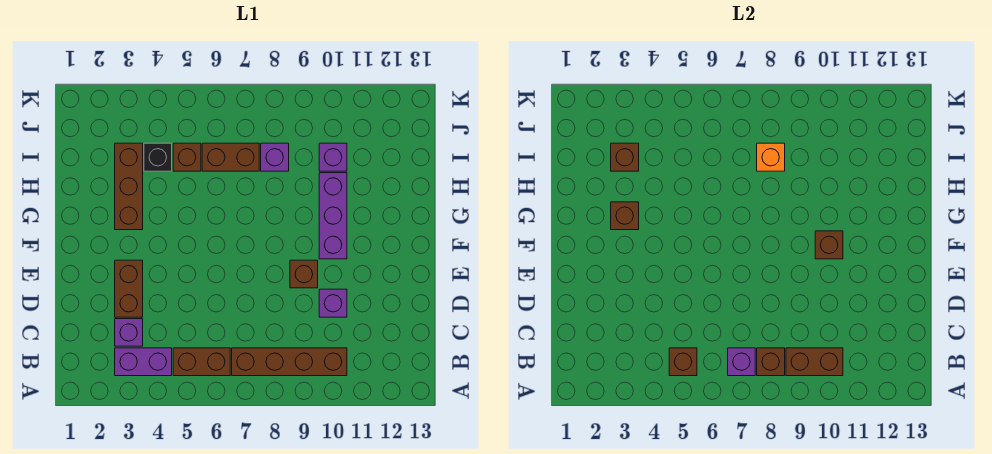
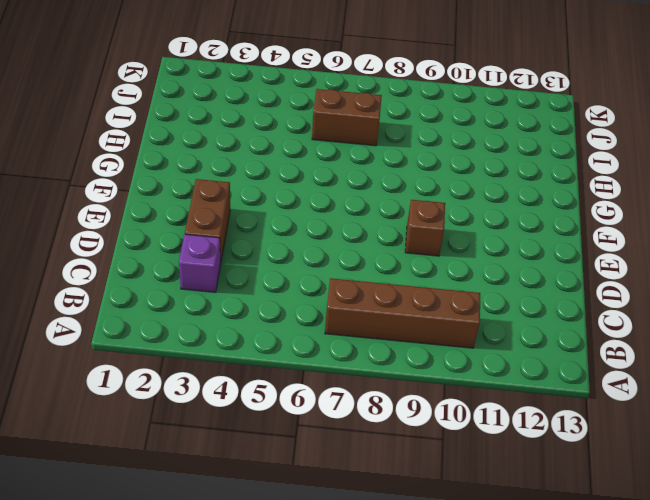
none -> purple 1x2 brick [115,348,172,376]
none -> brown 1x2 brick [173,348,230,376]
none -> purple 1x1 brick [319,289,347,317]

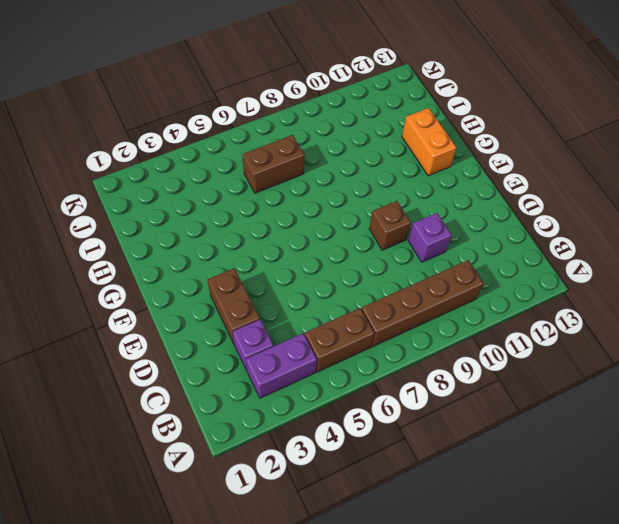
orange 1x2 brick [402,108,456,176] -> none
none -> purple 1x3 brick [319,173,347,259]
none -> brown 1x3 brick [115,143,143,230]
none -> black 1x1 brick [144,143,172,171]

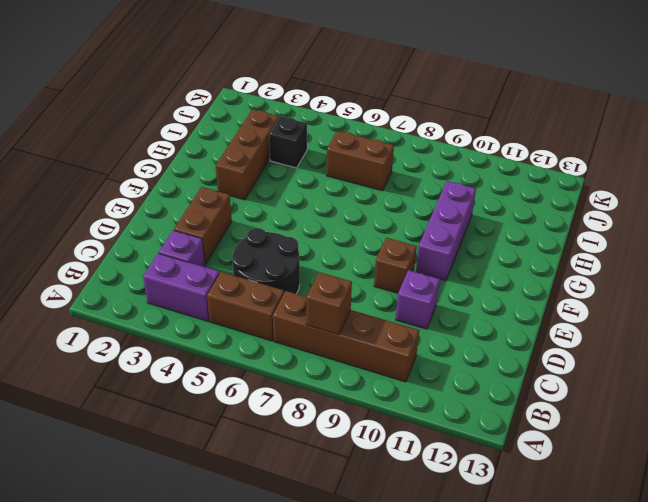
black 2x2 round brick [232,228,300,294] -> none
none -> brown 1x1 brick [173,143,201,171]
none -> purple 1x1 brick [261,143,289,171]
none -> purple 1x1 brick [319,143,347,171]

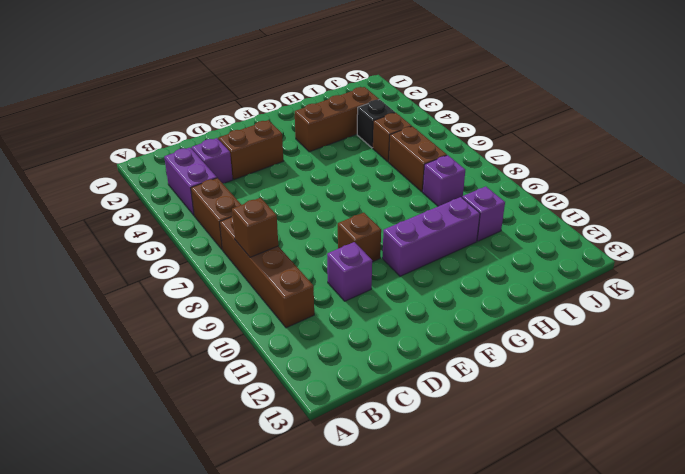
none -> brown 1x1 brick [669,348,697,376]
none -> purple 1x1 brick [728,348,755,376]
none -> brown 1x2 brick [786,348,843,376]

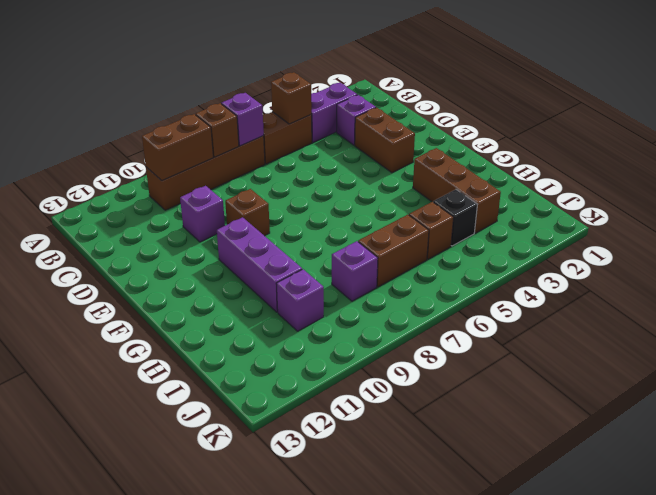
none -> brown 1x1 brick [815,231,843,259]
none -> brown 1x1 brick [611,202,639,230]
none -> brown 1x1 brick [611,143,639,171]

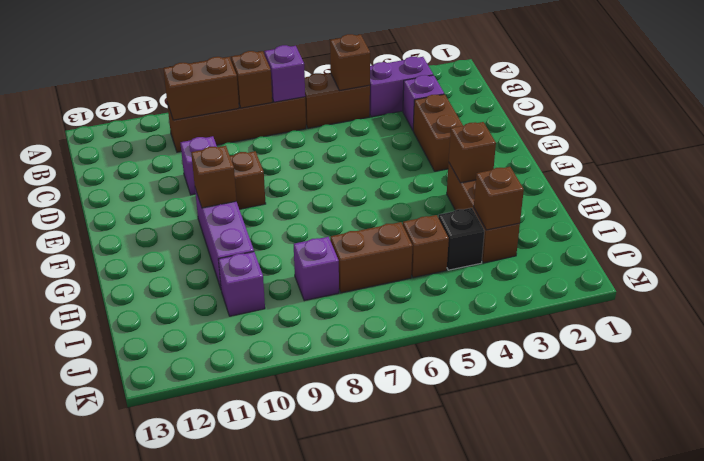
none -> orange 1x1 brick [757,143,785,171]

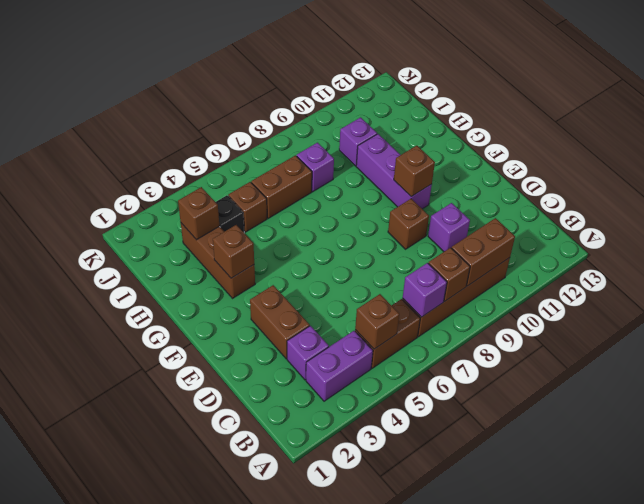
none -> orange 1x1 brick [757,143,785,171]

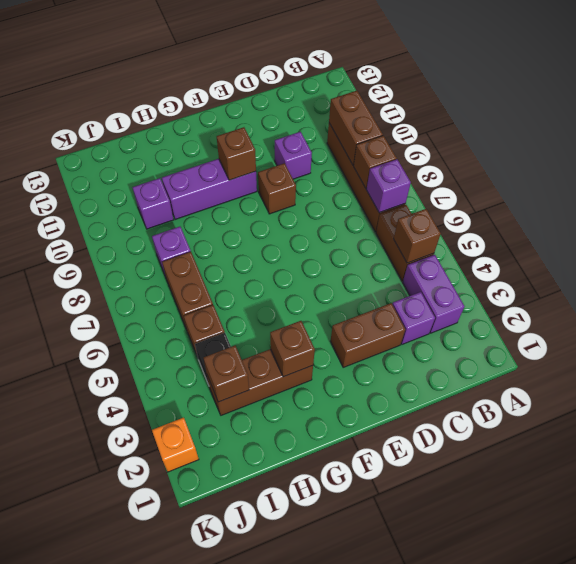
orange 1x1 brick [152,418,199,472] -> orange 1x1 brick moved to [757,143,785,171]

